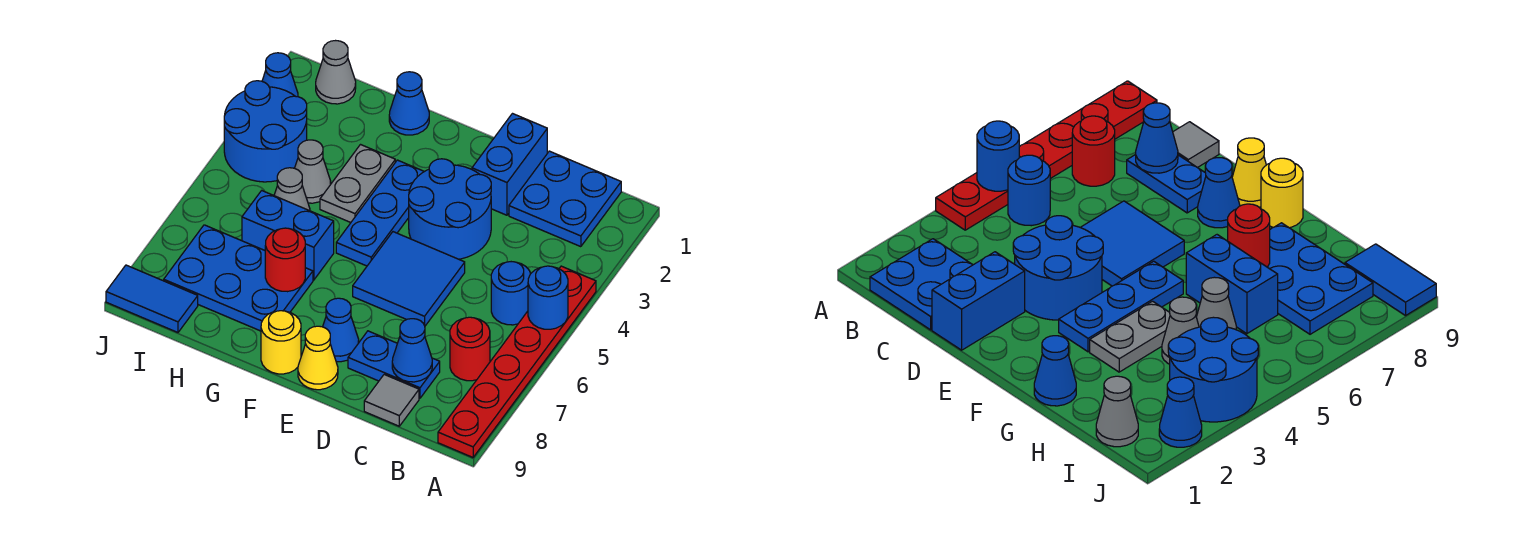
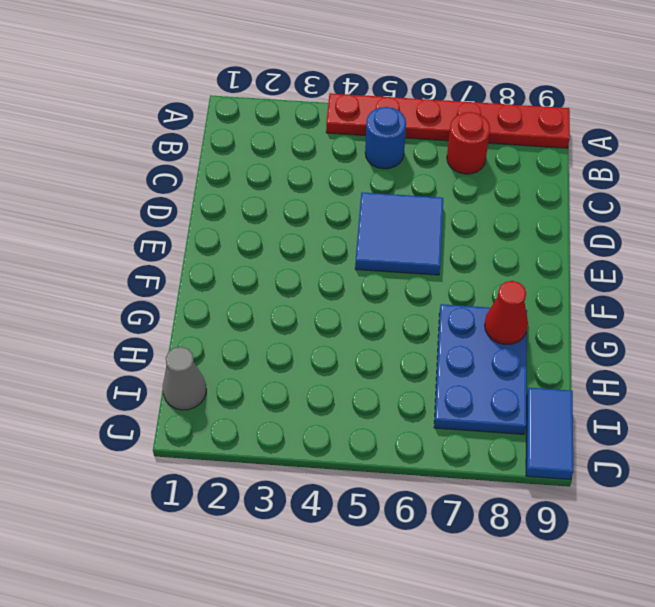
red 1x1 cone [485,281,528,345] -> none
none -> blue 2x2 plate [509,151,621,247]
none -> blue 1x2 plate [348,331,440,398]
none -> grey 1x1 tile [364,375,419,426]

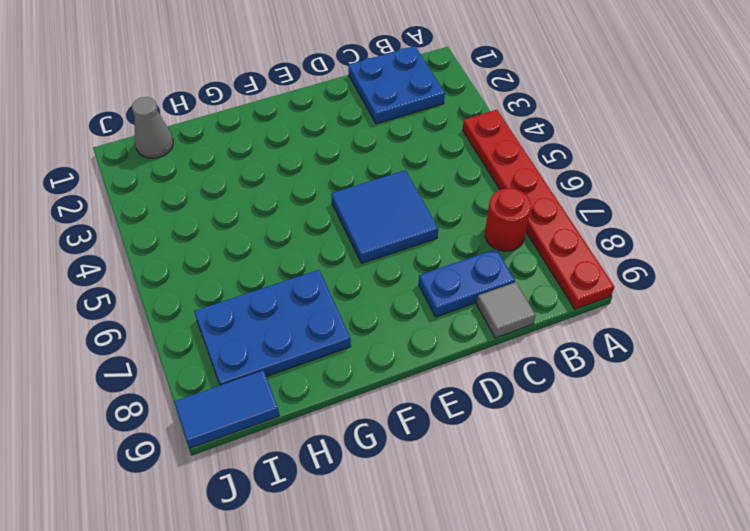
none -> blue 1x1 round brick [491,262,531,325]
none -> blue 1x2 brick [472,114,547,215]
none -> blue 2x2 round brick [409,159,491,259]

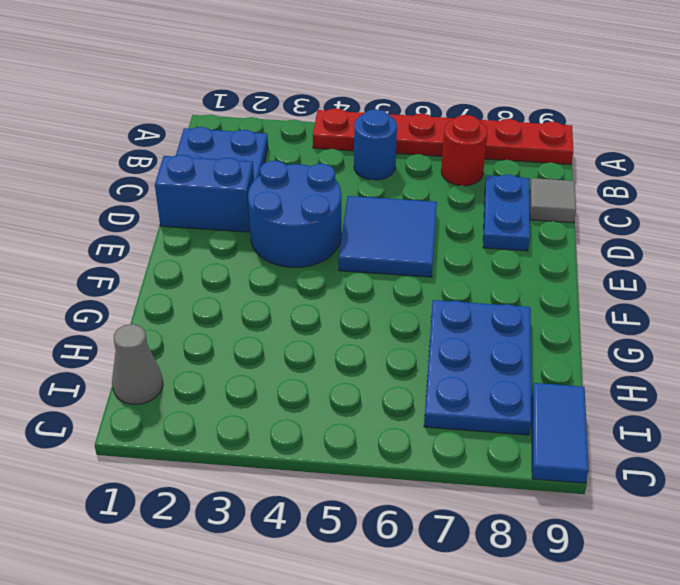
none -> blue 1x1 cone [323,298,359,362]
none -> yellow 1x1 cone [298,326,338,390]
none -> blue 1x3 plate [336,160,424,266]

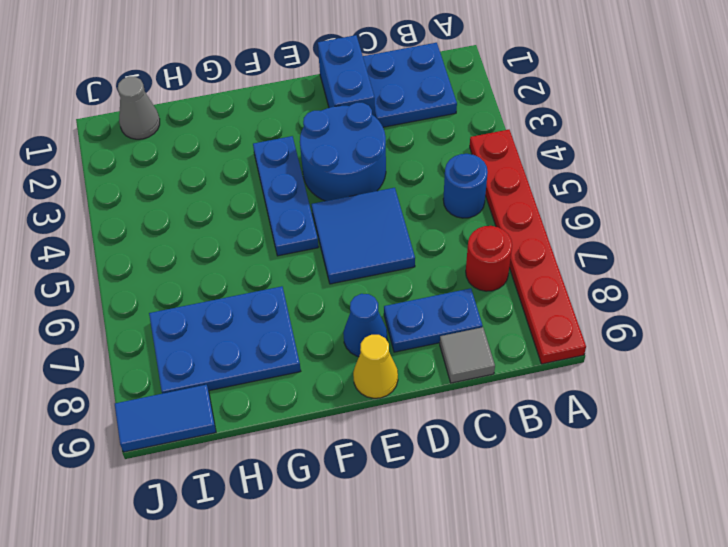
none -> yellow 1x1 round brick [261,311,301,374]
none -> blue 1x1 cone [389,72,429,135]
none -> grey 1x2 plate [320,145,395,222]

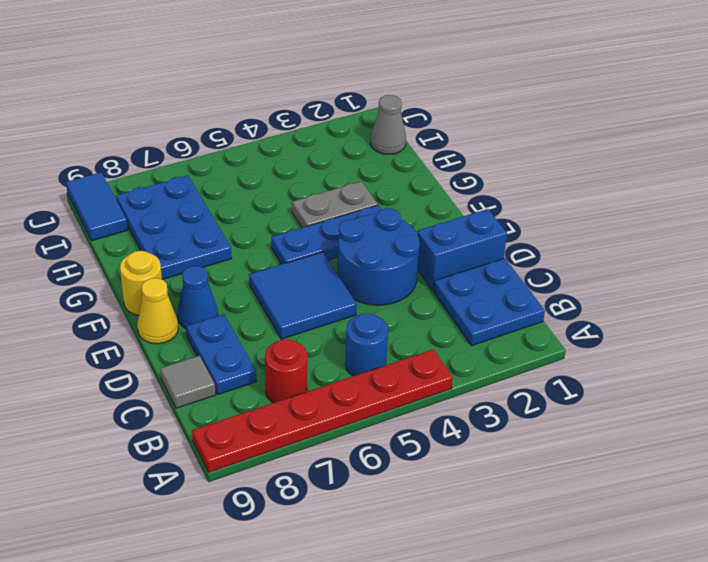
none -> blue 1x1 cone [389,72,429,135]
none -> blue 1x2 brick [242,191,334,280]
none -> grey 1x1 cone [295,140,331,203]

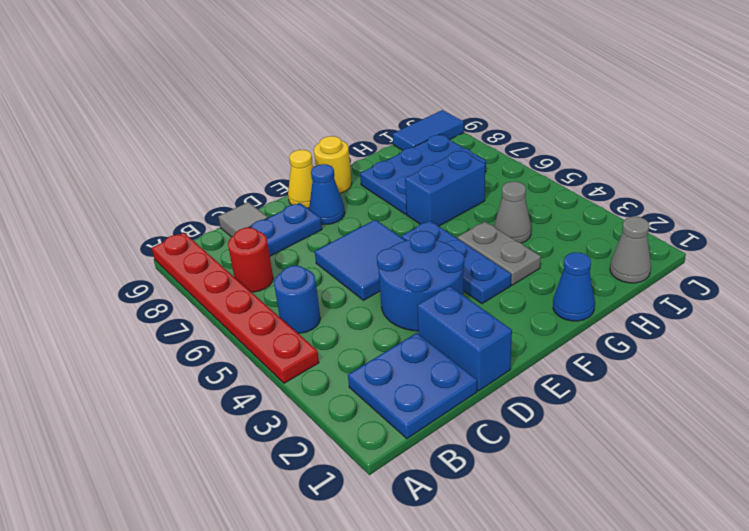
none -> grey 1x1 cone [274,168,310,211]
none -> blue 2x2 round brick [224,81,307,182]
none -> blue 1x1 cone [262,53,298,97]

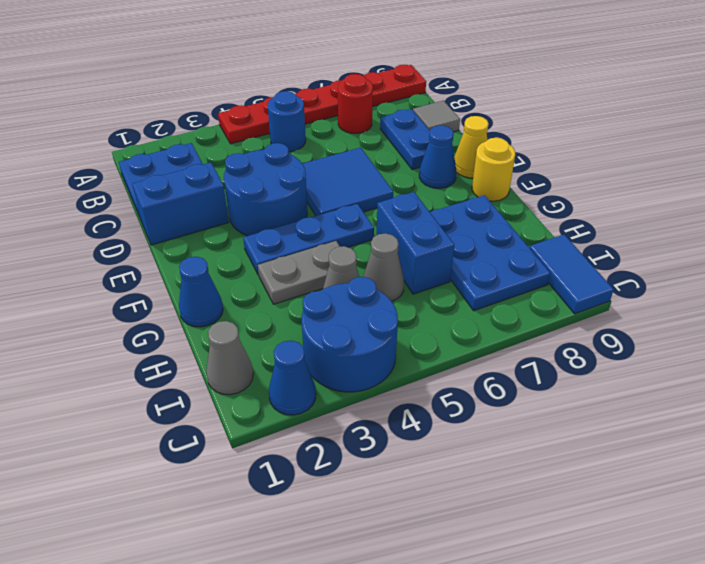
none -> blue 1x1 round brick [528,266,568,329]
none -> blue 1x1 cone [392,319,432,382]
none -> red 1x1 round brick [265,228,305,292]

